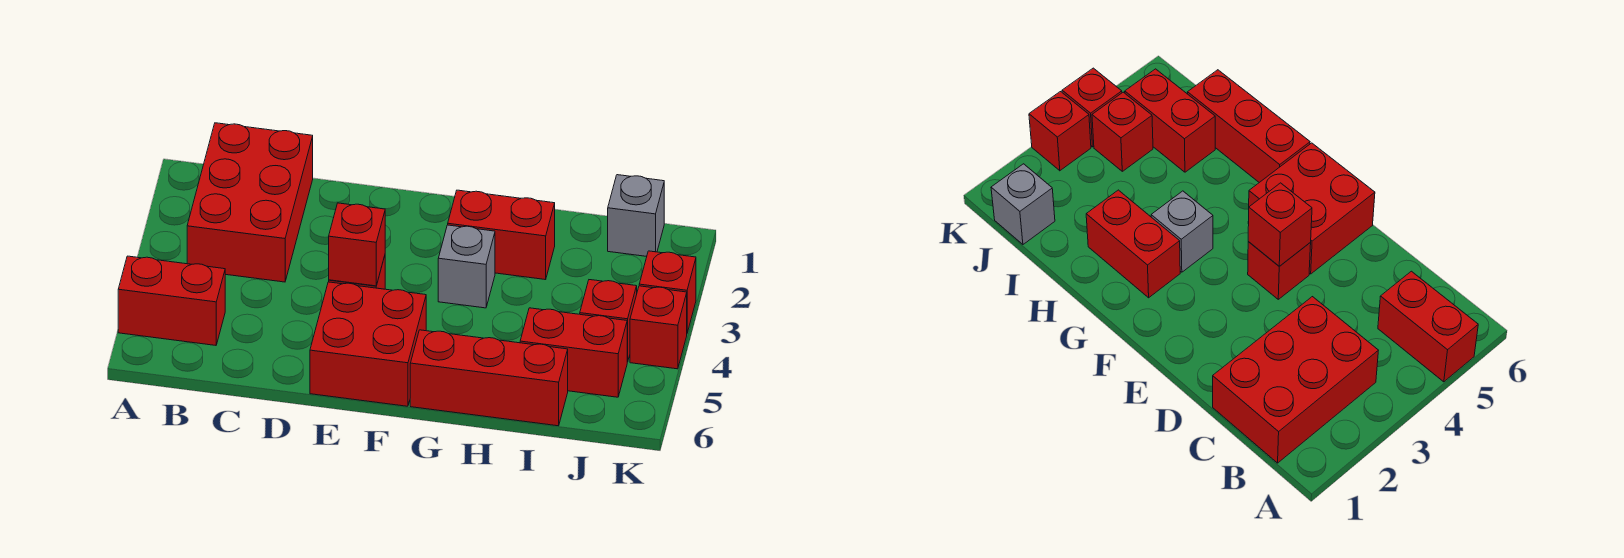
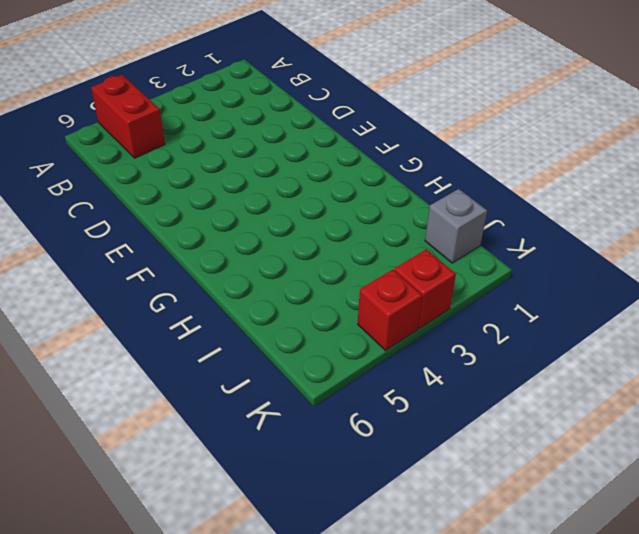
none -> red 2x3 brick [187,123,313,282]
none -> red 1x1 brick [1248,242,1311,299]
none -> red 2x2 brick [310,282,426,406]

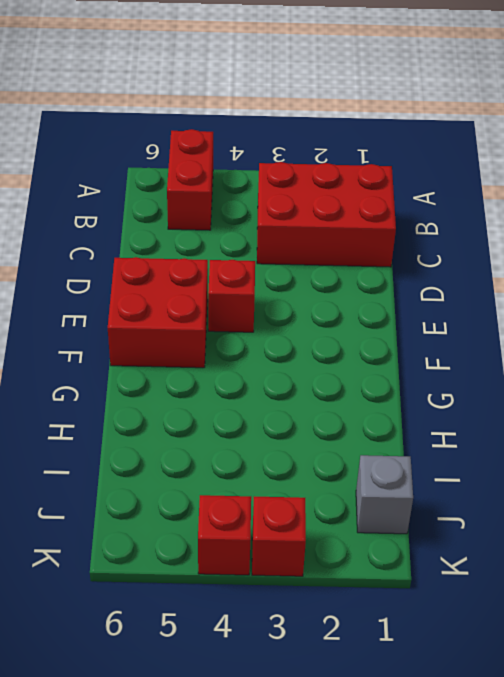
none -> red 1x2 brick [448,190,555,280]
none -> grey 1x1 brick [438,225,495,308]
none -> red 1x3 brick [410,330,568,426]

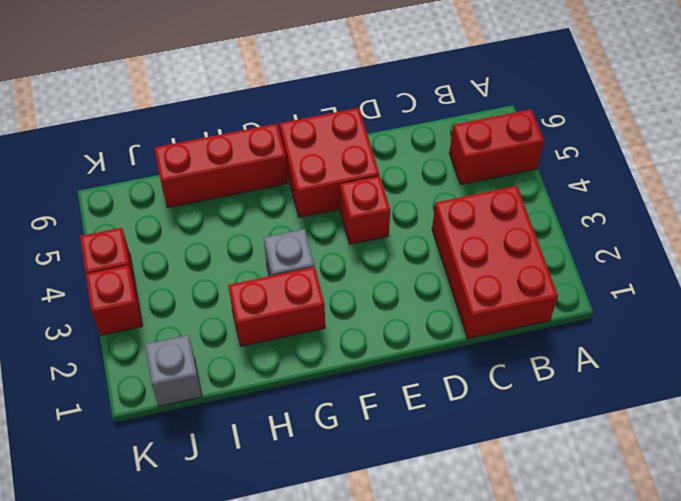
none -> red 1x2 brick [520,308,627,397]
none -> red 1x1 brick [580,280,637,362]
none -> red 1x1 brick [329,203,385,286]

